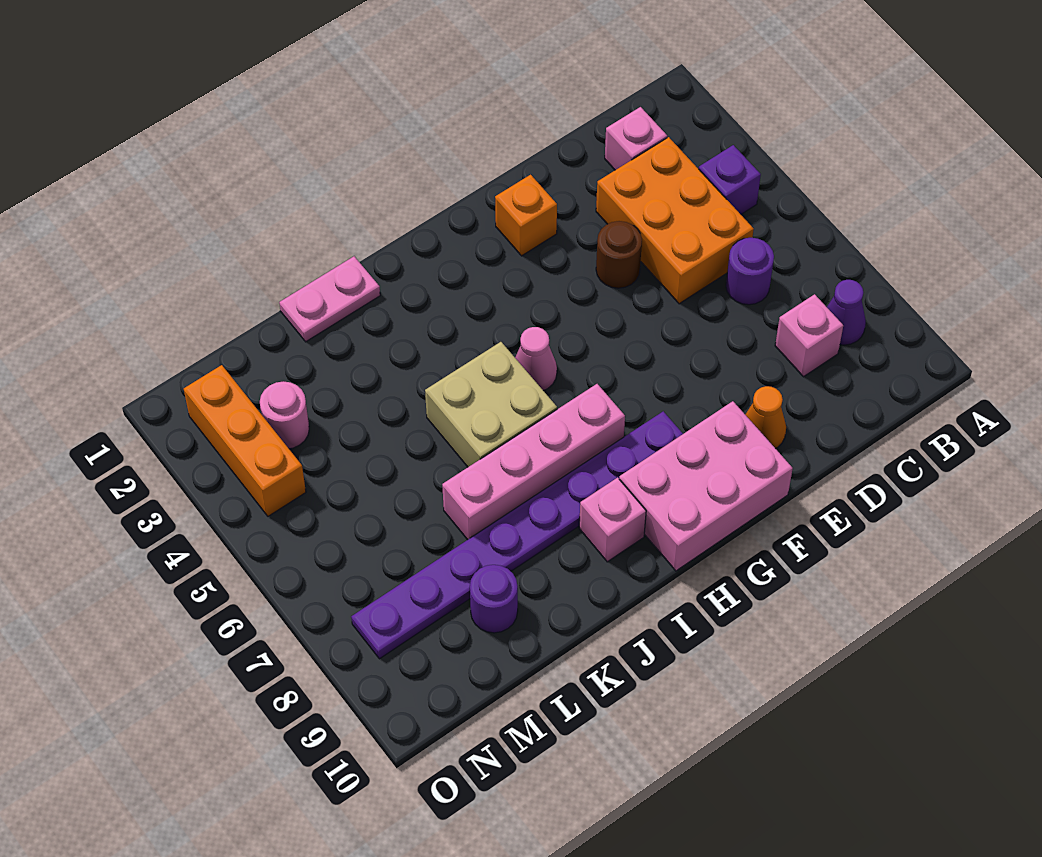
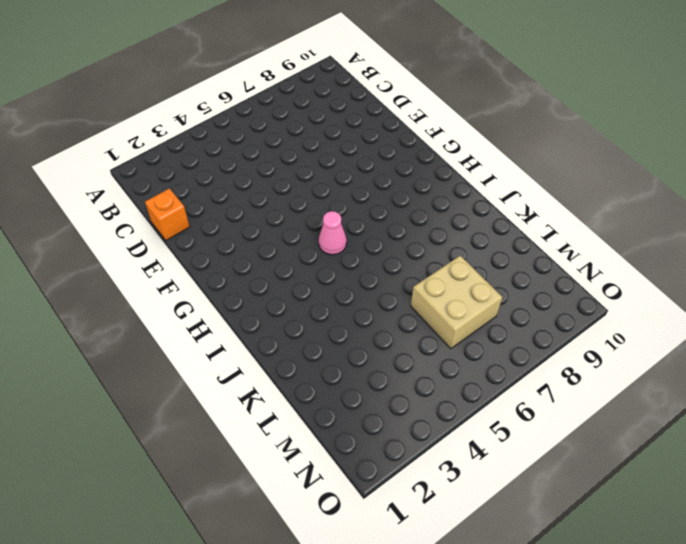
orange 1x1 brick [145,188,190,240] -> orange 1x1 brick moved to [495,175,557,256]
tan 2x2 brick [411,256,502,349] -> tan 2x2 brick moved to [425,342,557,467]
none -> purple 1x1 brick [699,145,761,214]
none -> purple 1x1 cone [827,280,866,345]
none -> pink 1x1 brick [605,107,667,170]

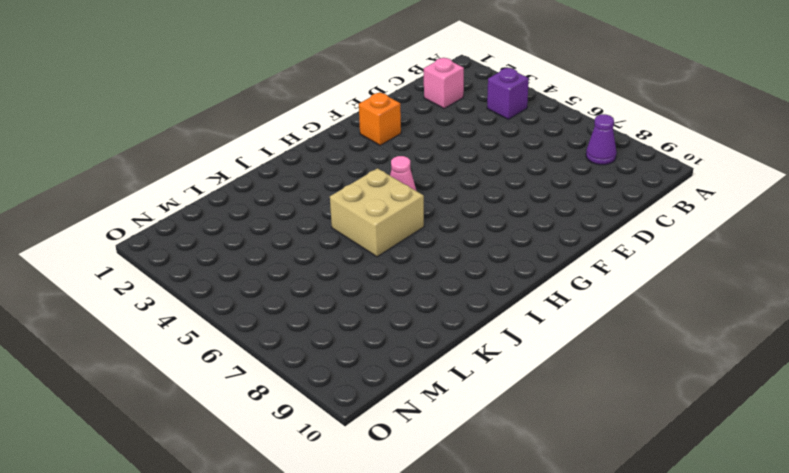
none -> orange 2x3 brick [596,137,754,304]
none -> purple 1x1 round brick [726,238,774,305]
none -> pink 1x1 brick [775,294,843,377]

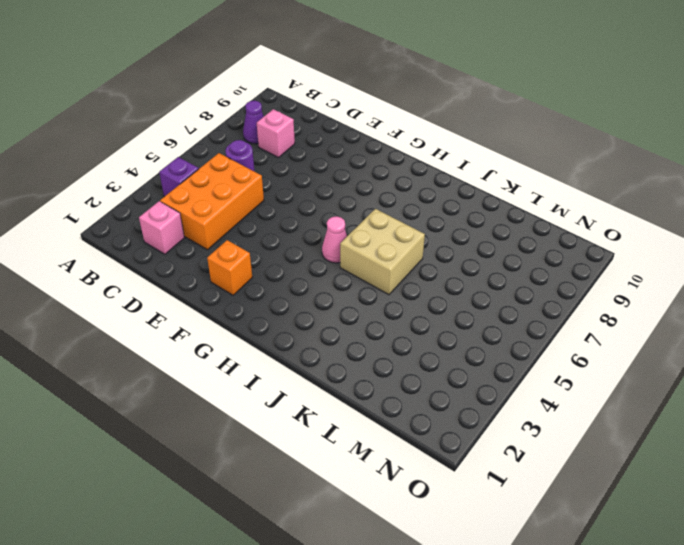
none -> brown 1x1 round brick [596,221,642,288]
none -> orange 1x1 cone [745,386,786,449]
none -> pink 2x3 brick [619,401,793,571]

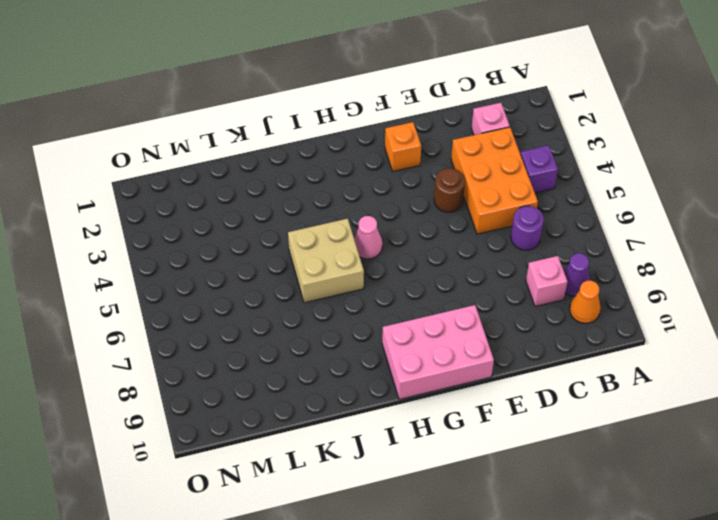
orange 1x1 cone [570,281,601,324] -> orange 1x1 cone moved to [745,386,786,449]
none -> purple 1x8 plate [351,411,683,659]
none -> pink 1x4 brick [442,384,625,540]
none -> pink 1x1 brick [579,478,646,562]

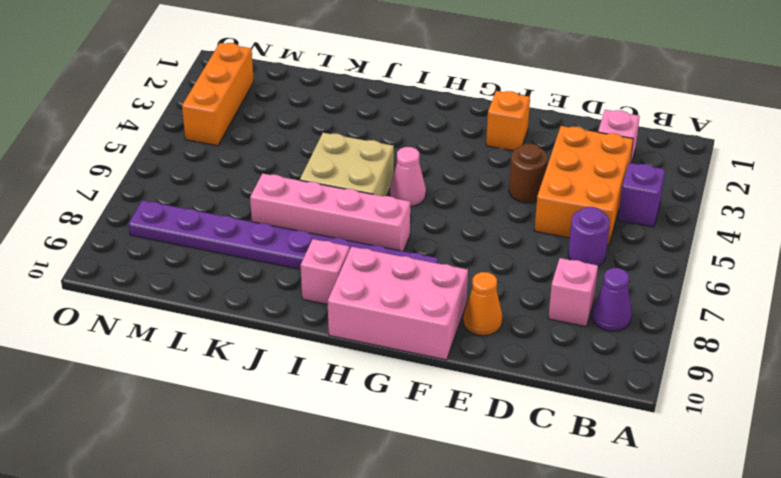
none -> pink 1x2 plate [279,256,380,342]
none -> purple 1x1 round brick [470,565,518,633]
none -> pink 1x1 round brick [260,381,309,449]

